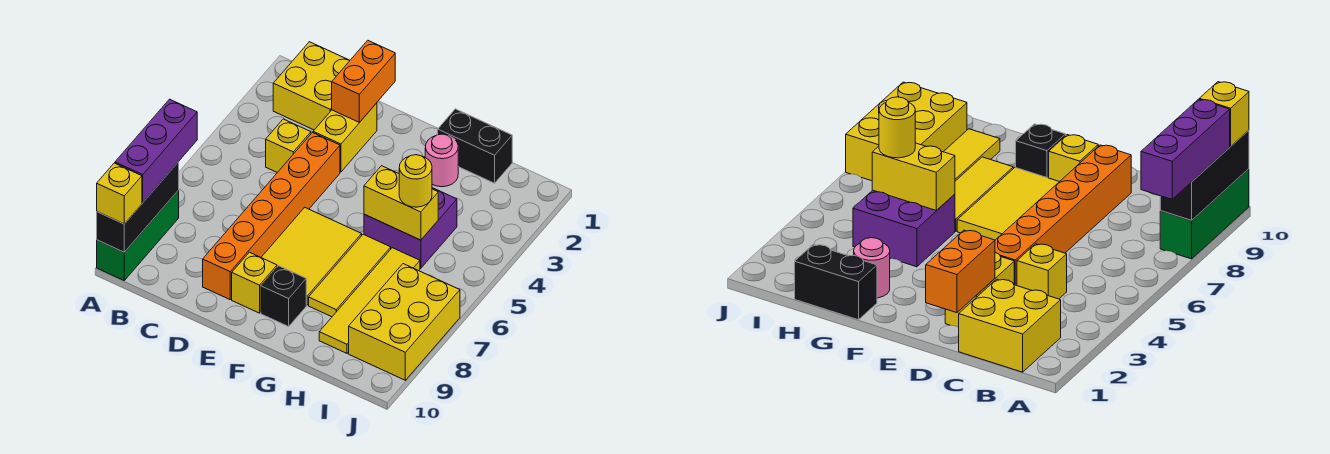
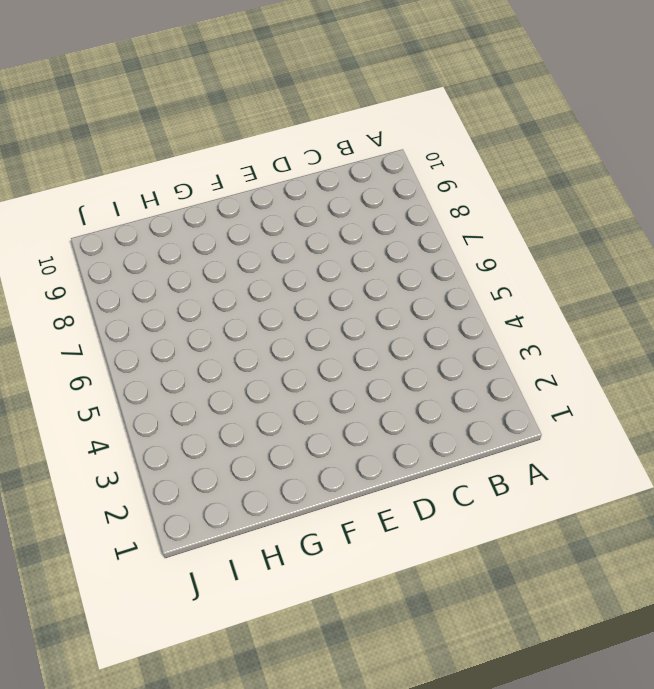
none -> green 1x3 brick [97,190,179,280]
none -> yellow 2x2 brick [273,42,350,130]
none -> yellow 1x1 brick [266,119,311,173]

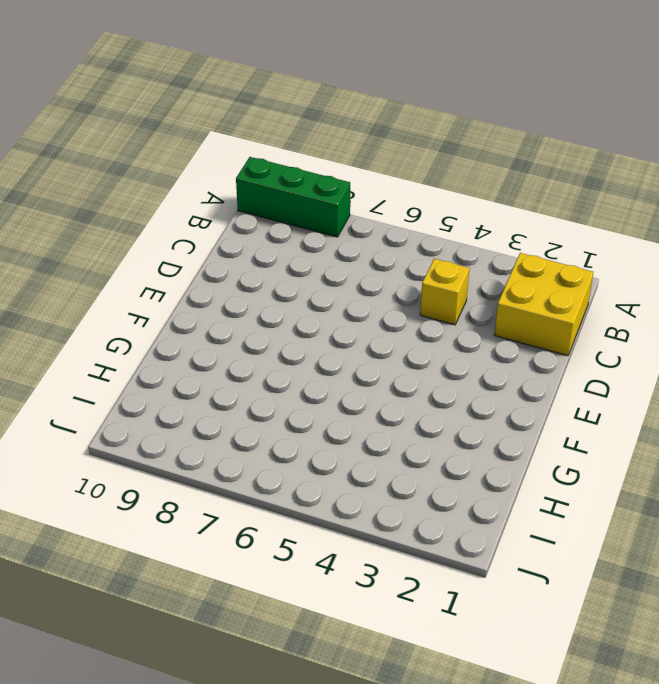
none -> yellow 1x2 brick [313,103,377,172]
none -> orange 1x6 brick [203,133,340,299]
none -> yellow 2x3 tile [261,207,362,305]

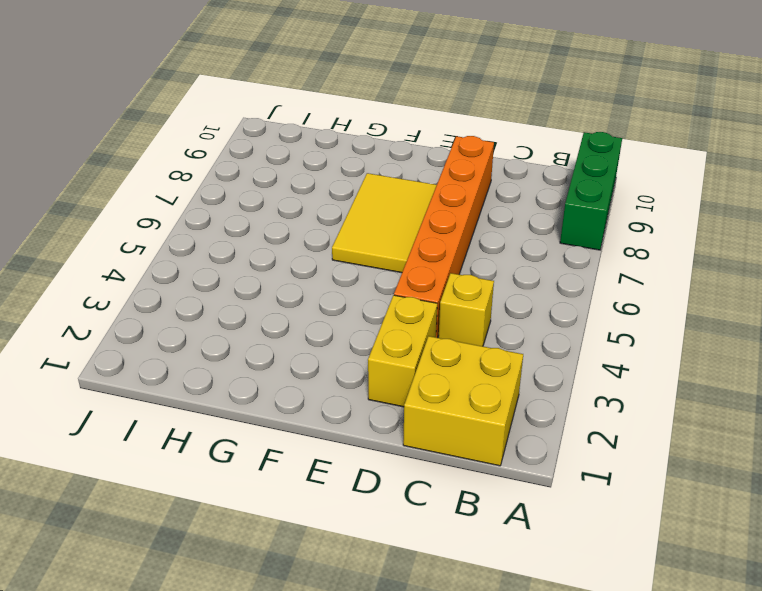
none -> yellow 1x1 brick [232,252,277,313]
none -> black 1x1 brick [261,266,306,327]
none -> black 1x2 brick [438,109,512,183]

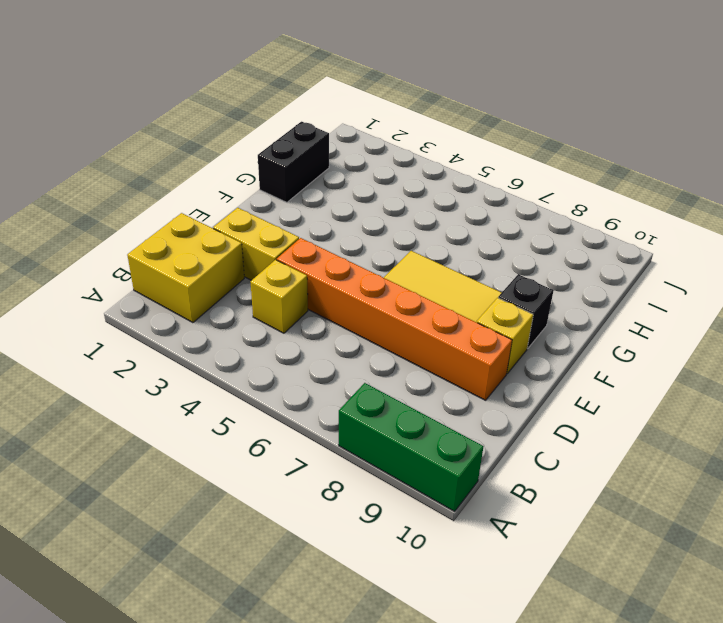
none -> pink 1x1 round brick [425,134,458,187]
none -> purple 2x2 brick [364,188,457,268]
none -> yellow 1x3 tile [309,234,391,317]

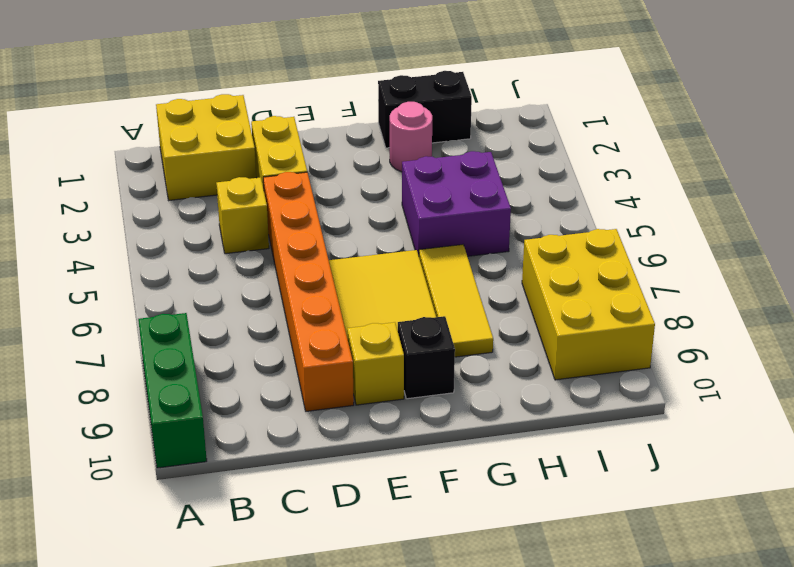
none -> yellow 1x4 tile [319,248,420,353]
none -> black 1x3 brick [97,162,179,252]
none -> orange 1x2 brick [332,40,395,122]

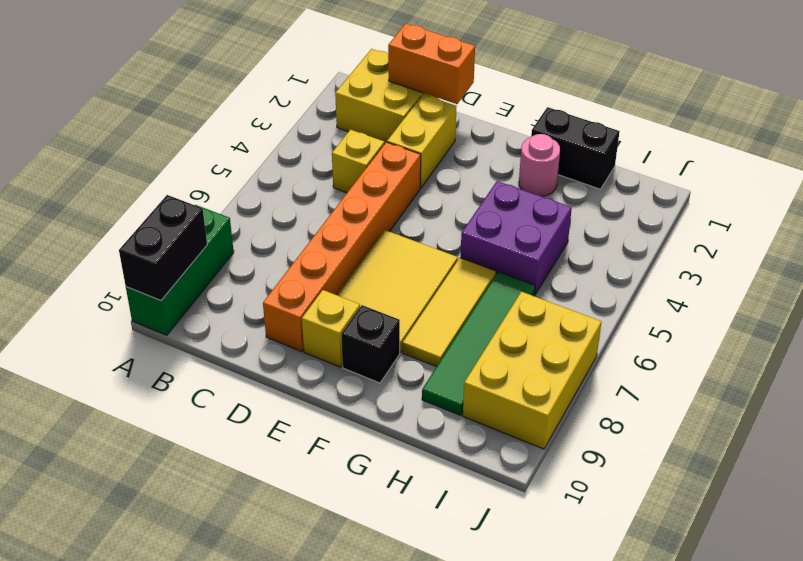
black 1x2 brick [119,195,207,301] -> black 1x3 brick [97,162,179,252]
orange 1x2 brick [388,24,475,104] -> orange 1x2 brick turned to [332,40,395,122]
green 1x4 tile [422,272,535,415] -> yellow 1x4 tile [319,248,420,353]
none -> yellow 1x2 brick [364,166,438,240]
none -> purple 1x3 brick [115,99,197,203]
none -> yellow 1x1 brick [97,163,142,224]

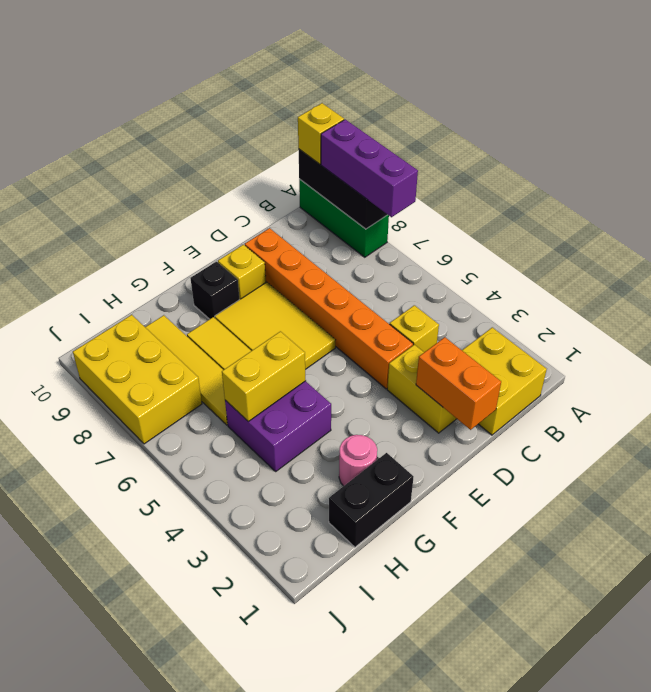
none -> yellow 1x1 round brick [399,155,432,207]

